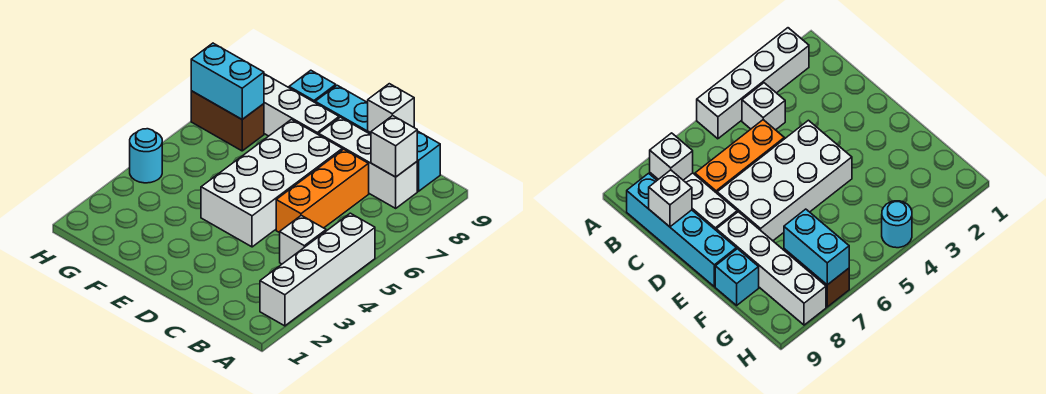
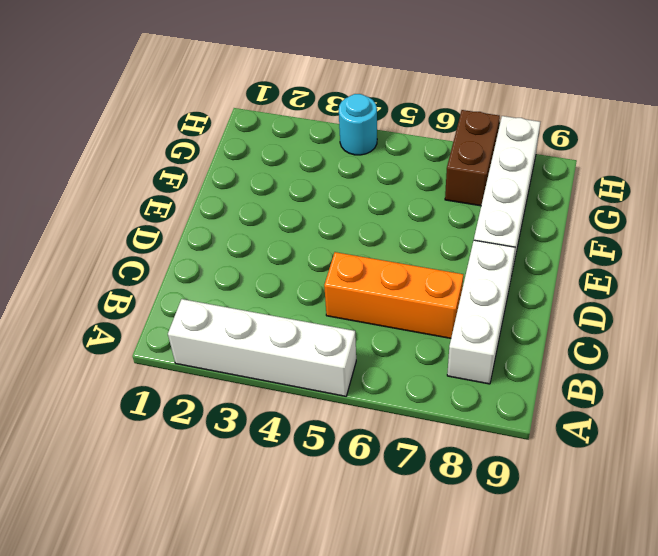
none -> white 1x1 brick [280,215,326,264]
none -> cyan 1x4 brick [315,85,440,191]
none -> white 2x4 brick [201,119,342,247]

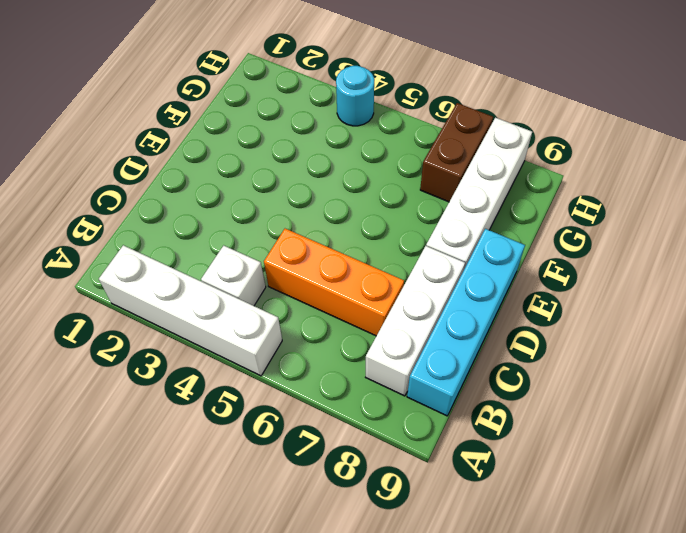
none -> white 2x4 brick [201,119,342,247]
none -> cyan 1x1 brick [289,70,336,102]
none -> white 1x1 brick [371,116,417,177]

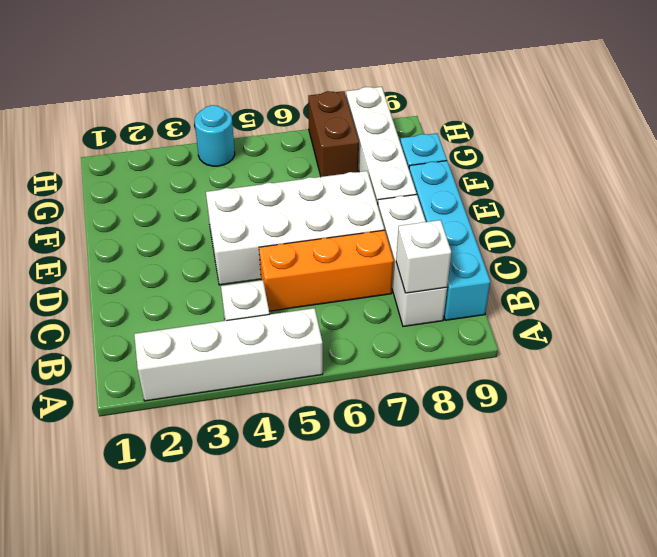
none -> white 1x1 brick [368,84,414,133]
none -> cyan 1x2 brick [191,43,264,119]

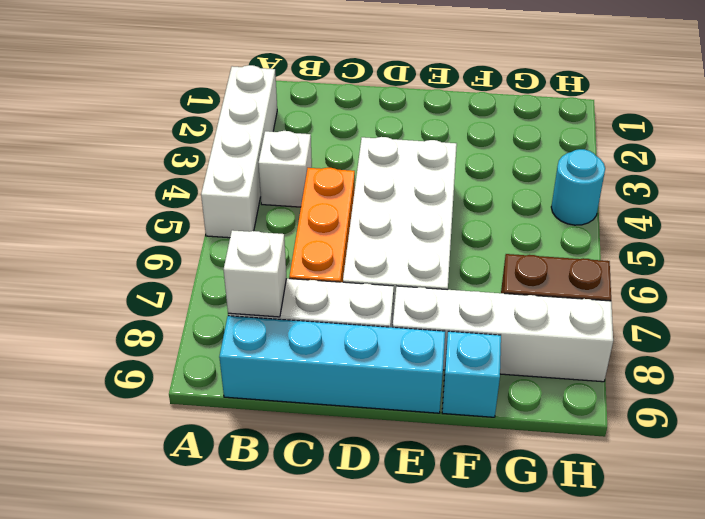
none -> white 1x1 brick [368,84,414,133]
none -> cyan 1x2 brick [191,43,264,119]

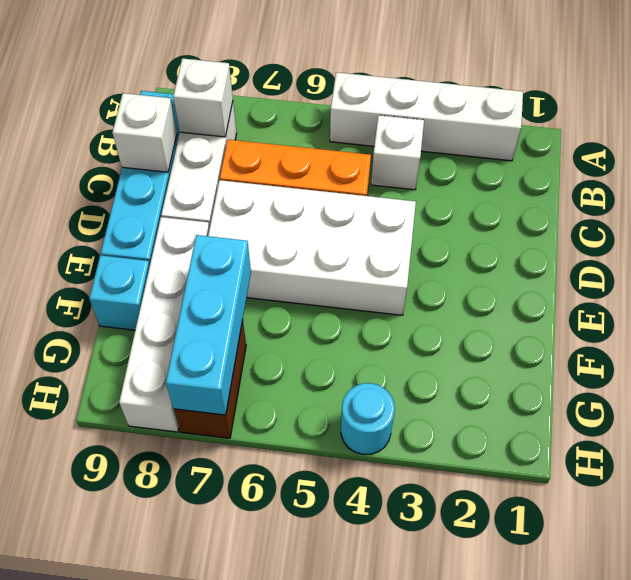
cyan 1x3 brick [166,235,251,415] -> cyan 1x2 brick [191,43,264,119]

